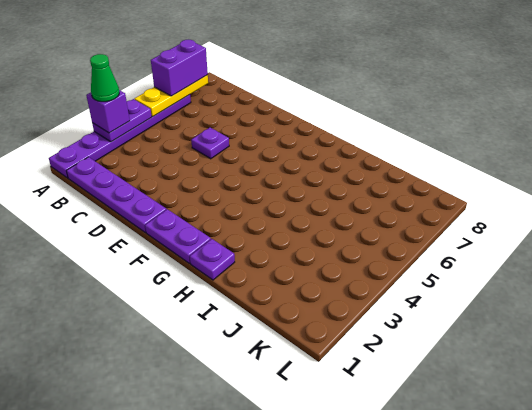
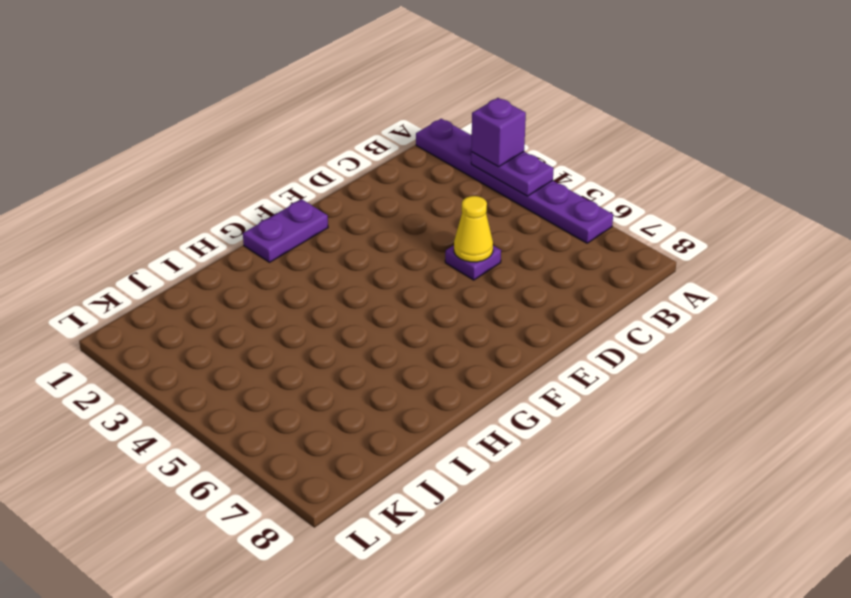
yellow 1x1 cone [454,196,493,262] -> none
none -> purple 1x4 plate [67,157,166,233]
none -> purple 1x1 plate [190,239,235,280]

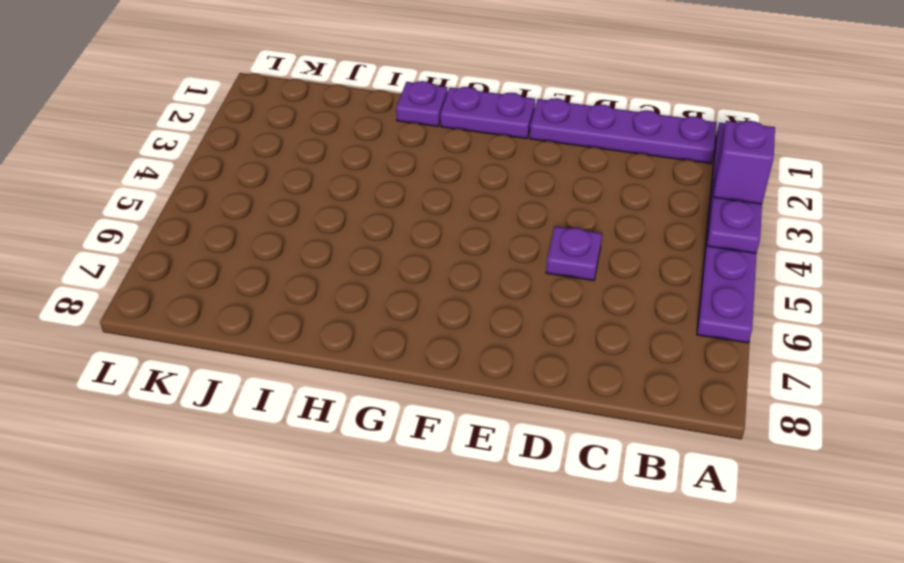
none -> yellow 1x3 plate [135,75,208,116]
none -> purple 1x2 brick [151,40,208,96]

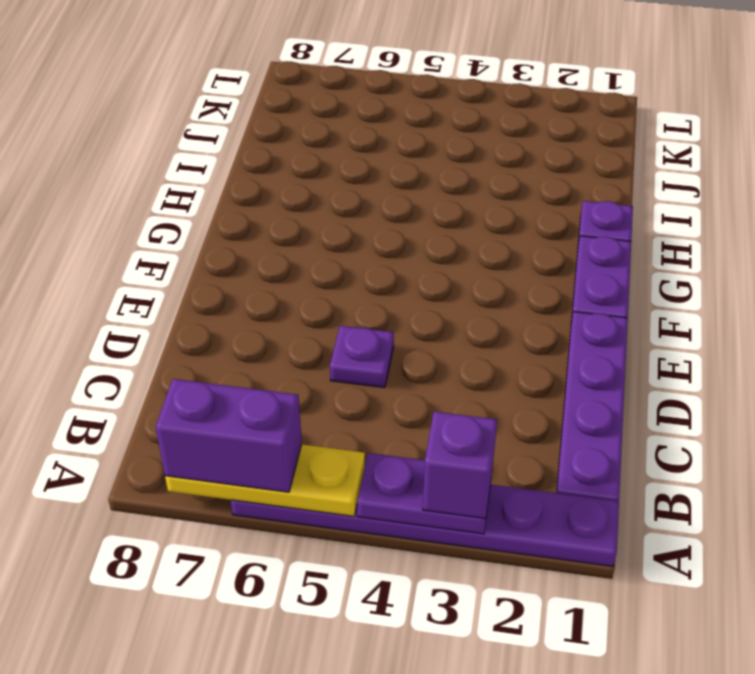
none -> green 1x1 cone [90,54,119,102]

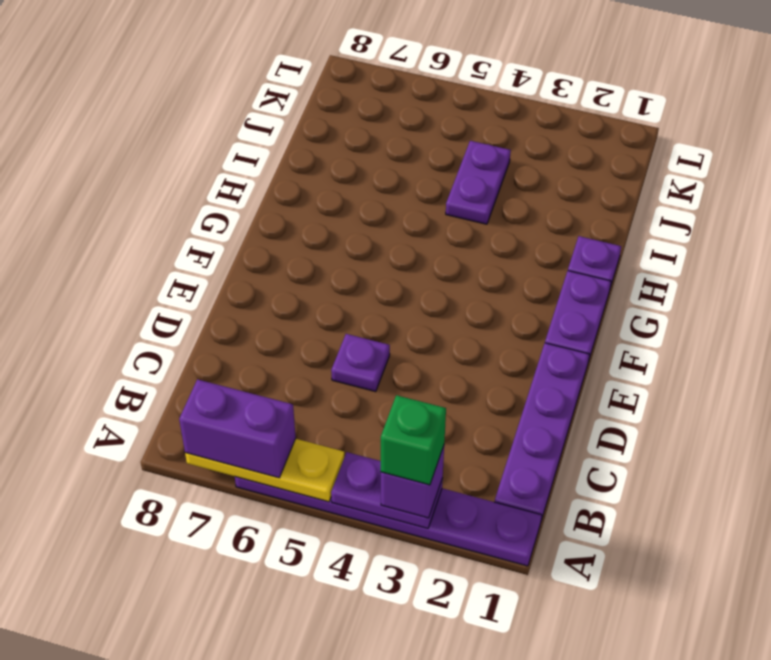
green 1x1 brick [381,395,446,485] -> green 1x1 cone [90,54,119,102]
purple 1x2 plate [446,141,511,224] -> none

